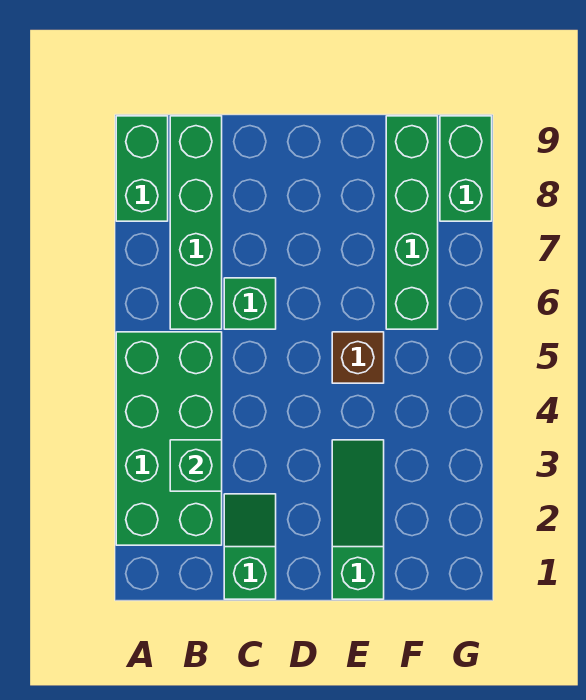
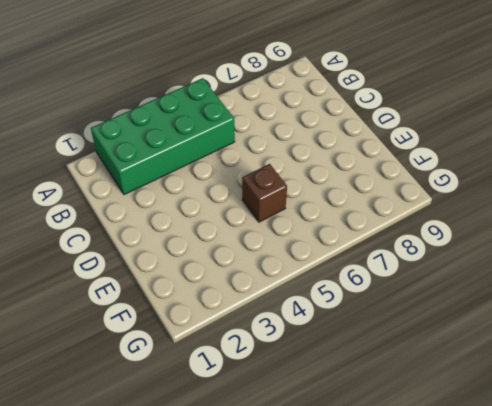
none -> green 1x2 brick [116,116,168,221]
none -> green 1x4 brick [170,116,222,329]

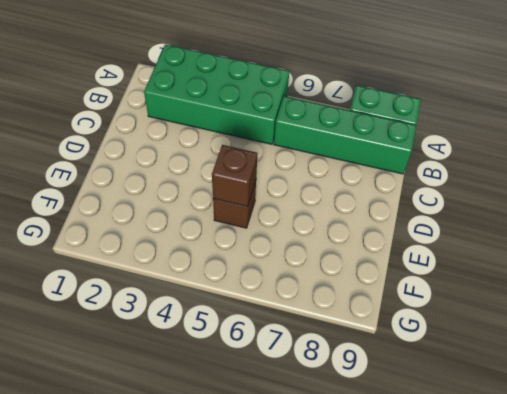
brown 1x1 brick [212,145,257,206] -> none
none -> green 1x2 slope [224,494,276,599]
none -> green 1x1 brick [224,278,276,329]

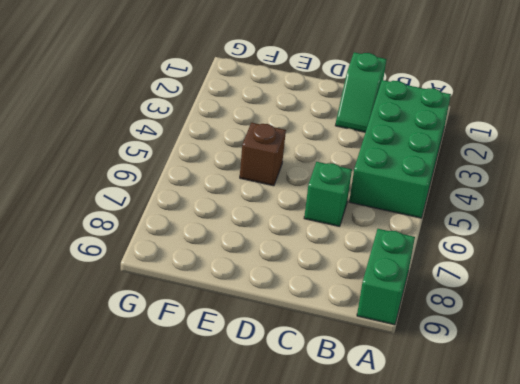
none -> green 1x4 brick [170,116,222,329]
none -> green 1x3 slope [332,440,384,599]

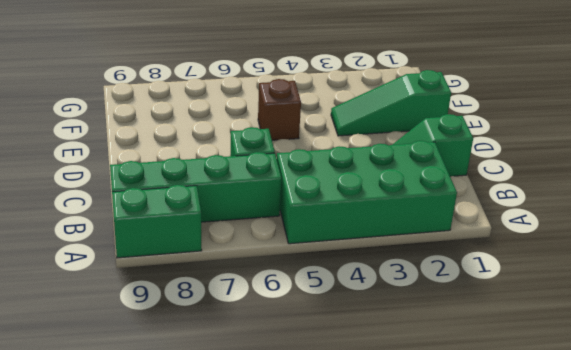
none -> green 1x4 brick [386,116,438,329]
none -> green 1x2 brick [440,116,492,221]

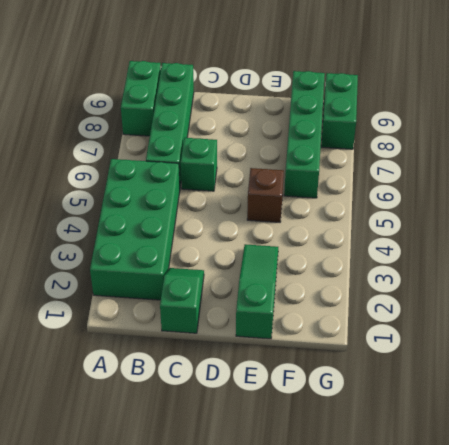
none -> green 1x1 brick [170,440,222,491]

